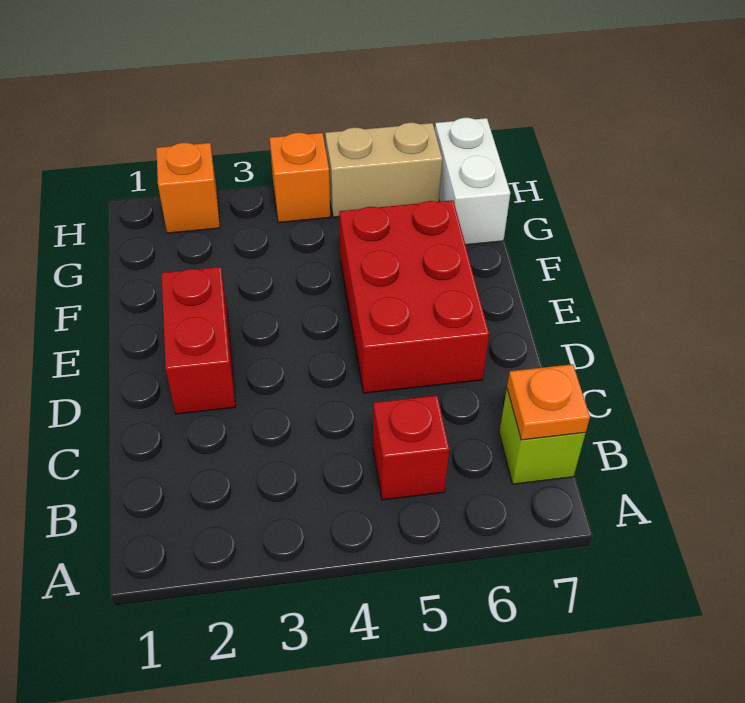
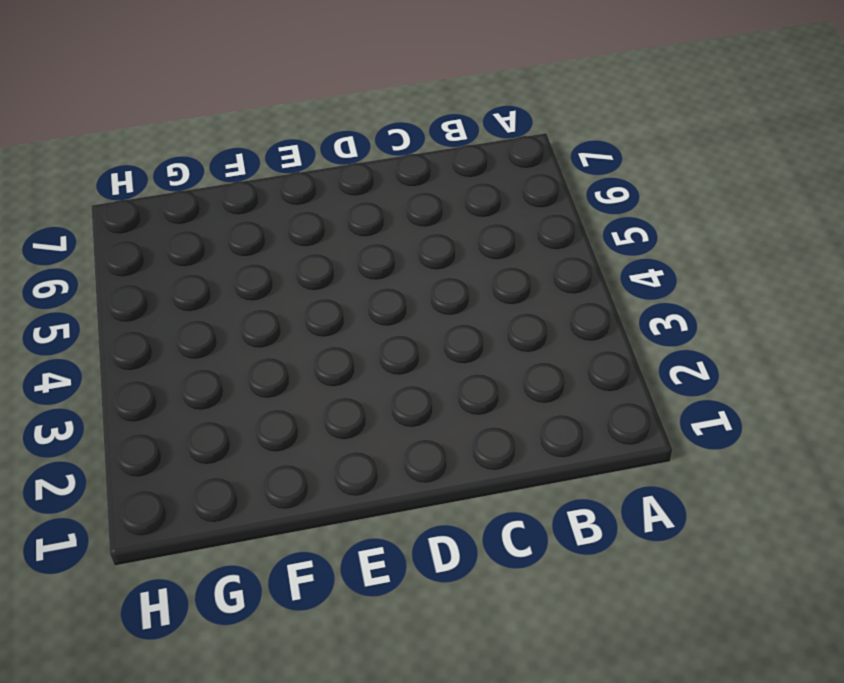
none -> red 1x1 brick [373,395,449,500]
none -> lime 1x1 brick [499,389,586,484]

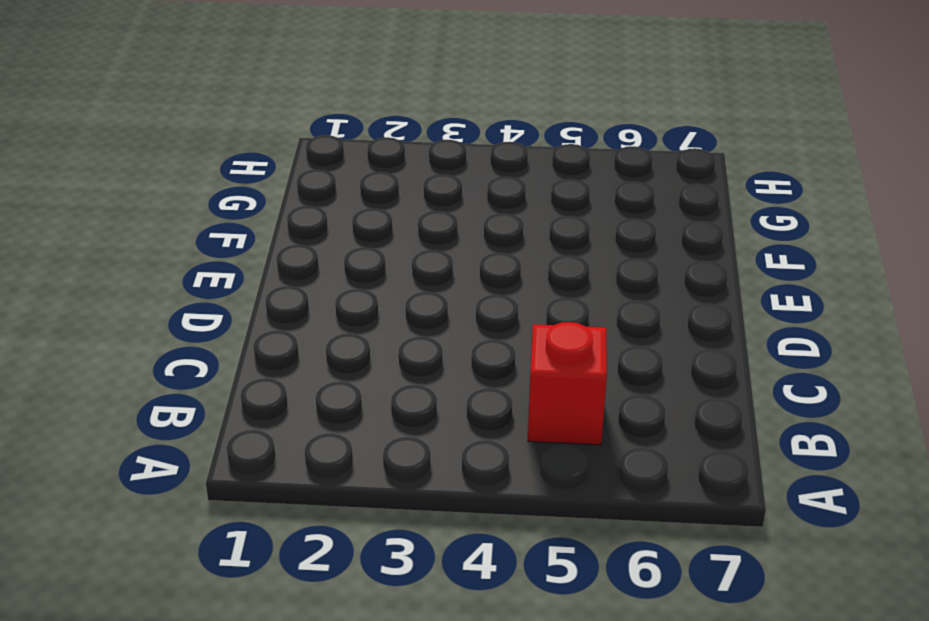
none -> lime 1x1 brick [499,389,586,484]
none -> red 1x2 brick [162,267,236,414]

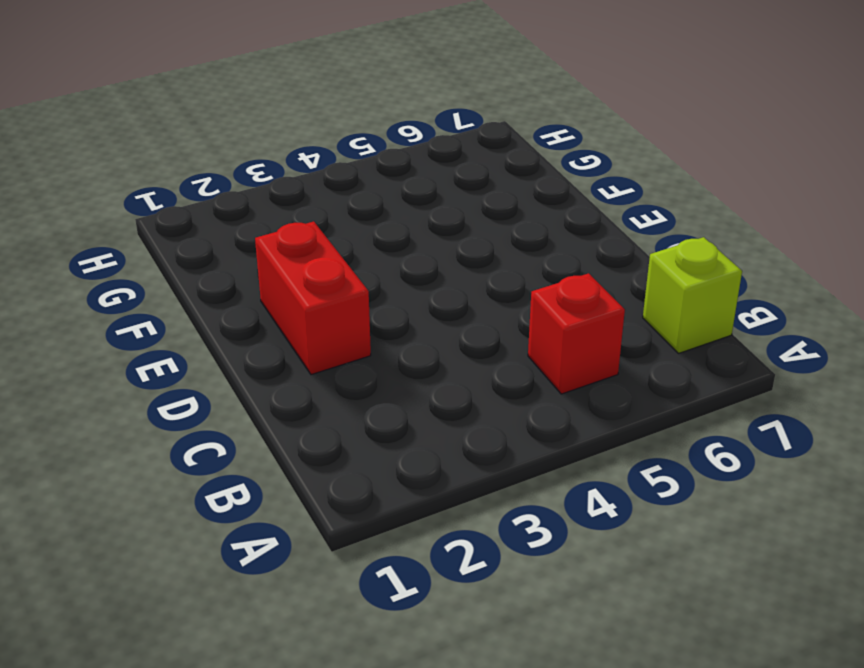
none -> red 2x3 brick [339,200,489,393]
none -> white 1x2 brick [435,118,510,245]

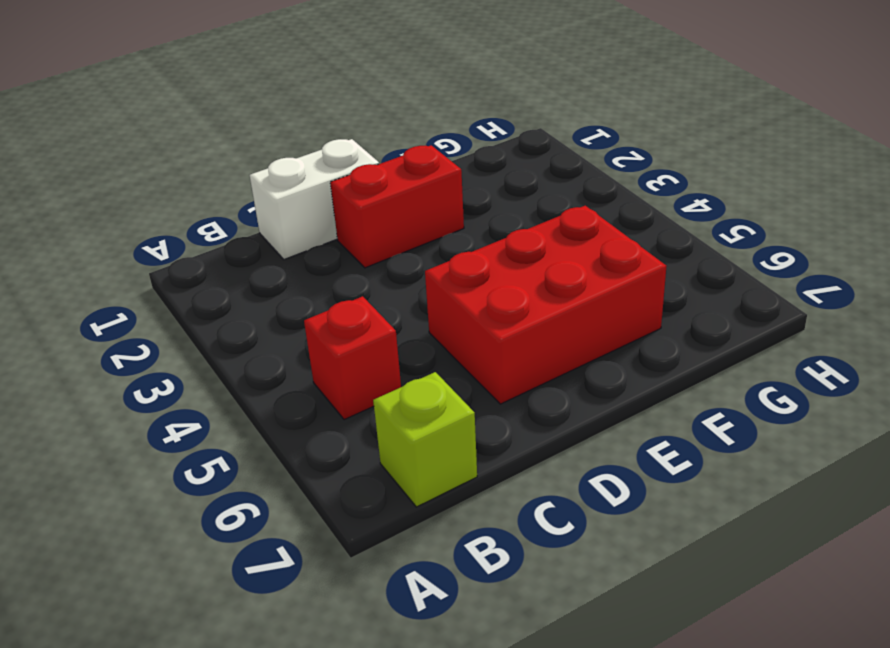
white 1x2 brick [250,139,379,259] -> white 1x2 brick moved to [435,118,510,245]
none -> orange 1x1 brick [156,143,220,233]
none -> orange 1x1 brick [270,133,330,223]

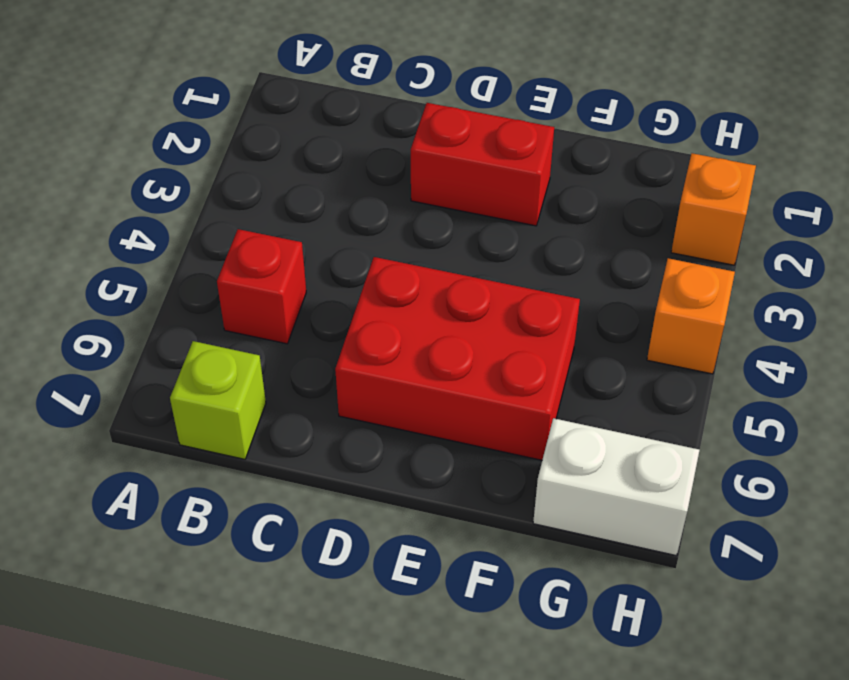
none -> tan 1x2 brick [325,123,442,217]
none -> orange 1x1 plate [507,364,590,440]

